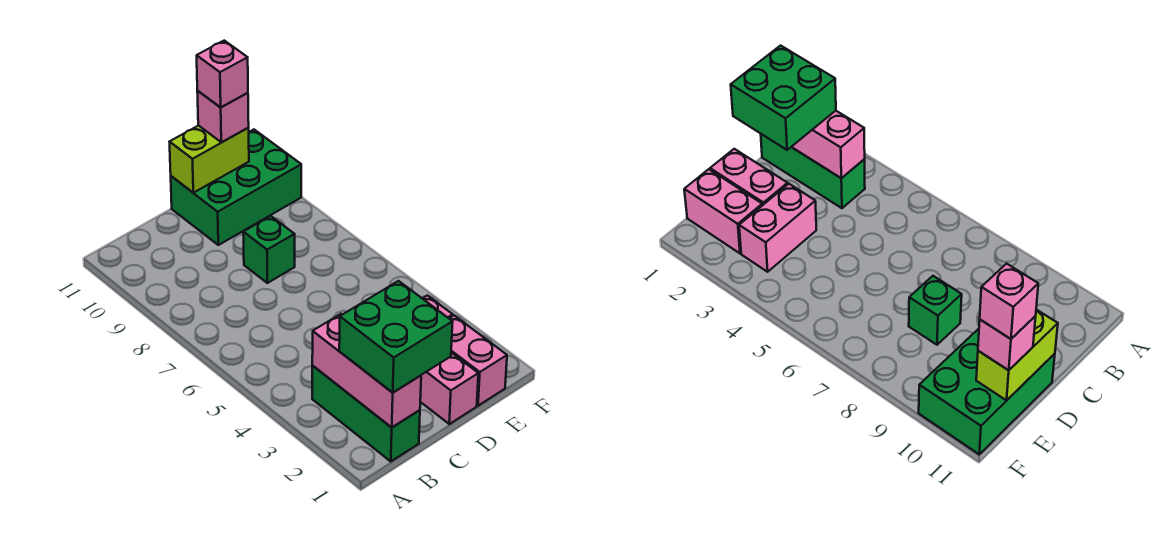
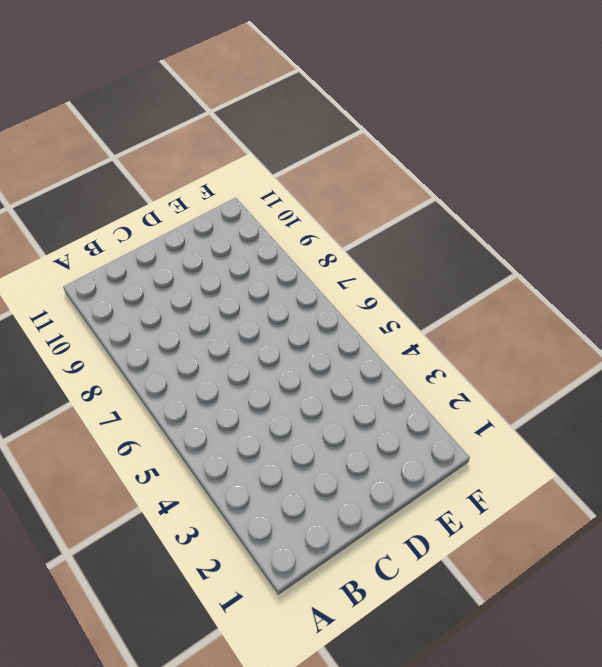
none -> green 1x3 brick [312,366,420,461]
none -> pink 1x2 brick [420,353,478,424]

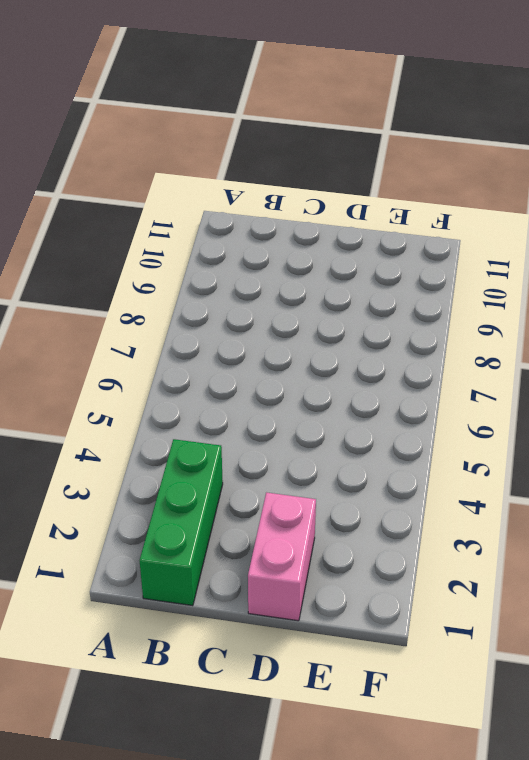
none -> pink 1x2 brick [739,184,816,272]
none -> green 1x1 brick [243,216,295,283]

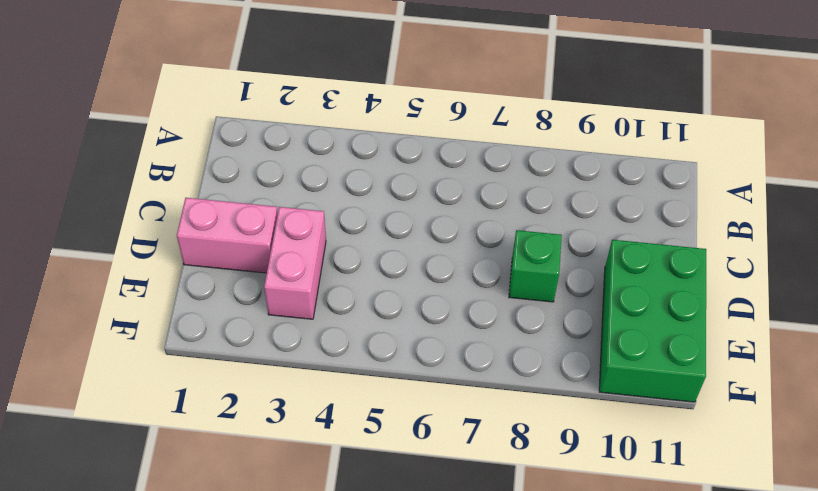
none -> green 1x3 brick [312,366,420,461]
none -> pink 1x2 brick [449,316,507,406]

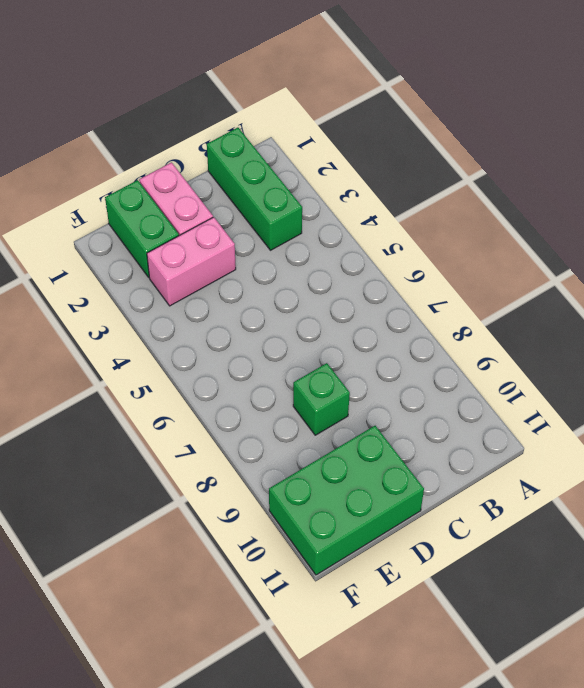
green 1x2 brick [105,180,179,277] -> pink 1x2 brick [449,316,507,406]
none -> pink 1x3 brick [312,314,421,427]
none -> lime 1x2 brick [170,126,249,193]

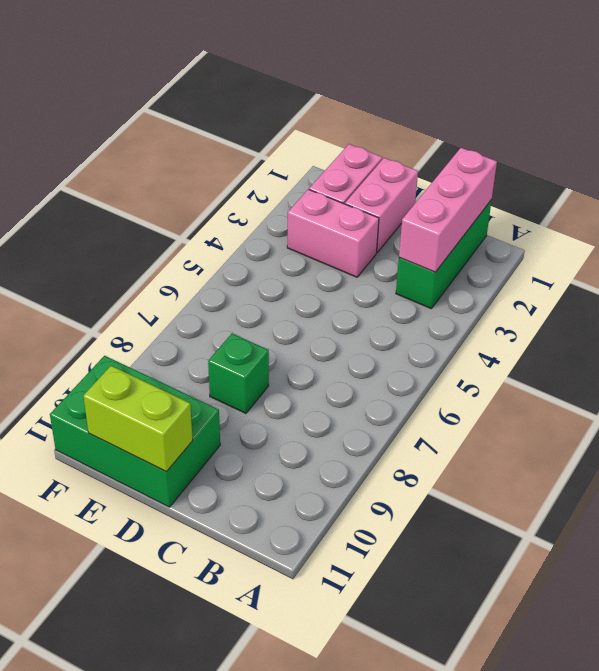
none -> green 2x2 brick [339,281,453,393]
none -> pink 1x1 brick [197,91,249,142]

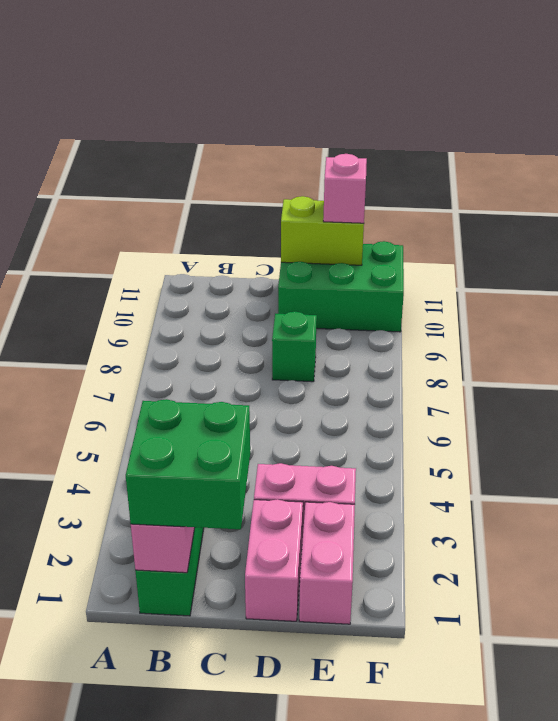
none -> pink 1x1 brick [197,41,248,107]

